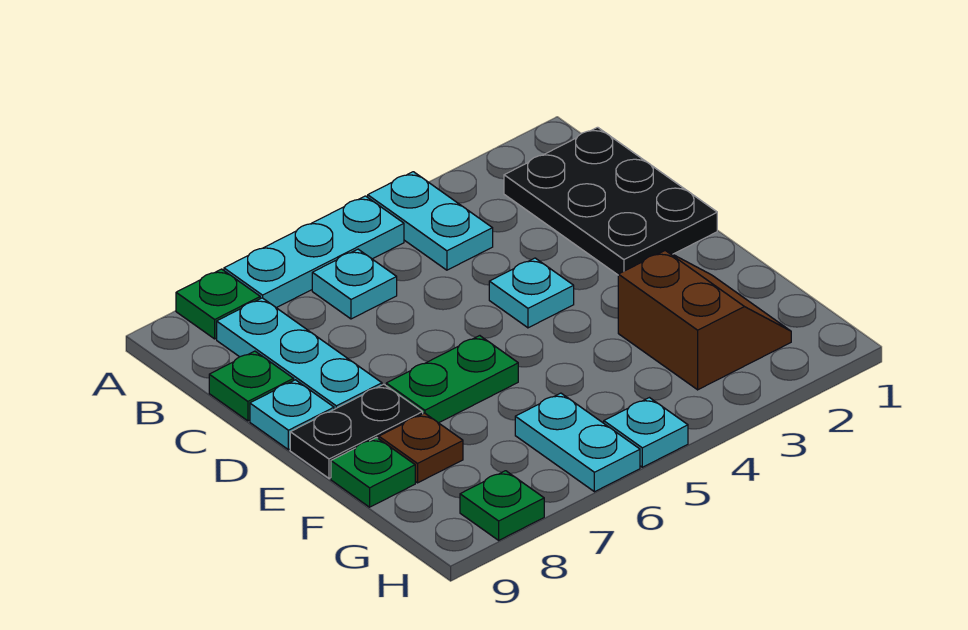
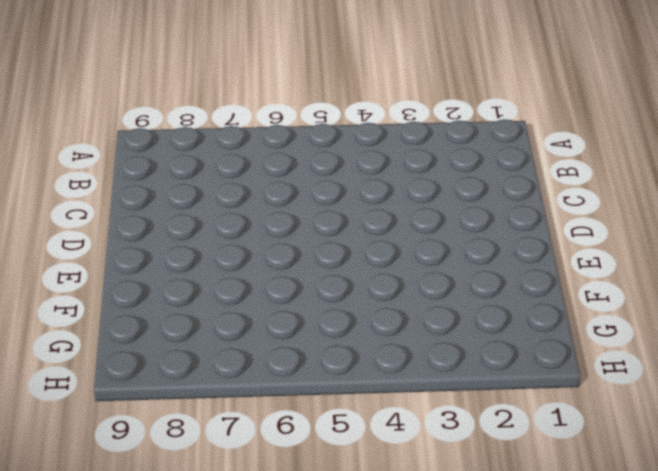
none -> cyan 1x2 plate [368,172,493,270]
none -> cyan 1x3 plate [224,196,404,308]
none -> green 1x1 plate [176,269,260,339]

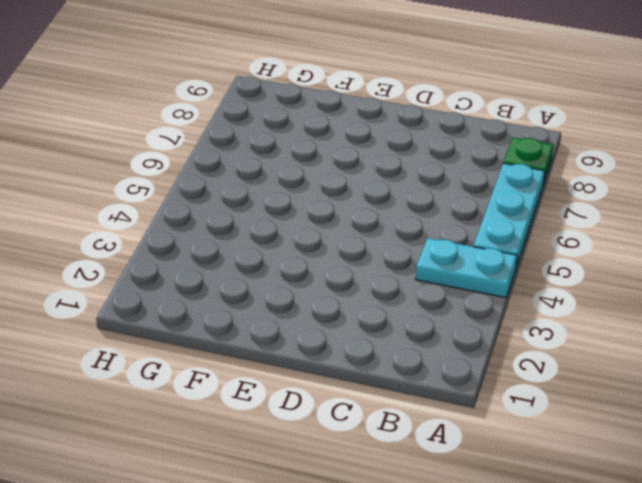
none -> black 2x3 plate [504,127,717,275]
none -> cyan 1x1 plate [312,249,397,319]
none -> cyan 1x3 plate [217,298,382,409]

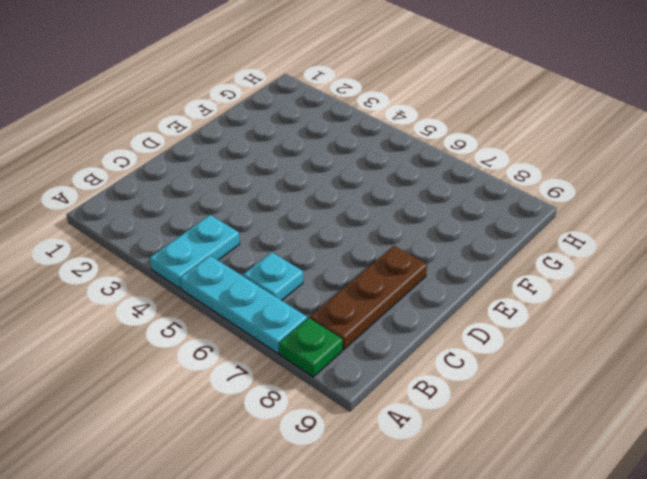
brown 1x3 plate [310,246,427,350] -> cyan 1x3 plate [217,298,382,409]
none -> black 2x3 plate [504,127,717,275]
none -> green 1x1 plate [209,351,294,421]
none -> cyan 1x1 plate [489,258,574,328]

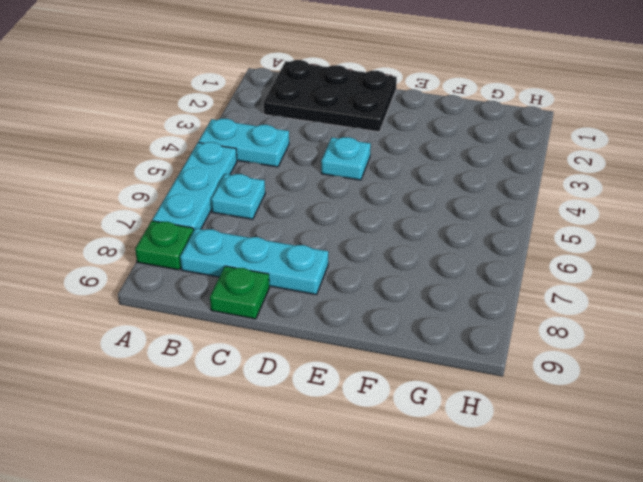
none -> cyan 1x1 plate [250,380,334,450]
none -> green 1x2 plate [386,336,518,423]
none -> black 1x2 plate [290,384,423,478]

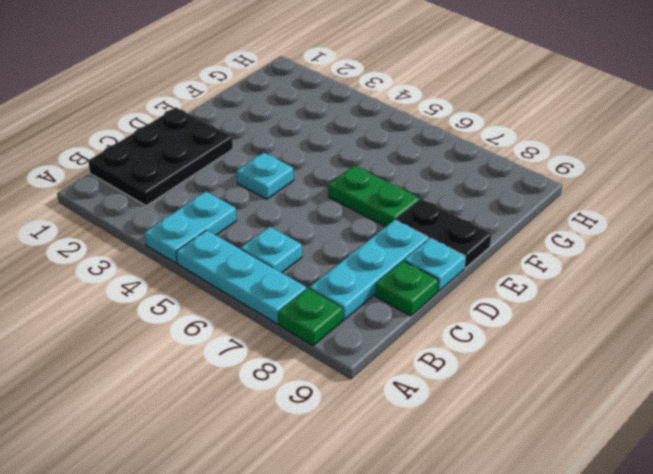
none -> brown 2x2 slope [618,251,791,390]
none -> brown 1x1 plate [379,413,463,483]
none -> green 1x1 plate [331,438,415,507]

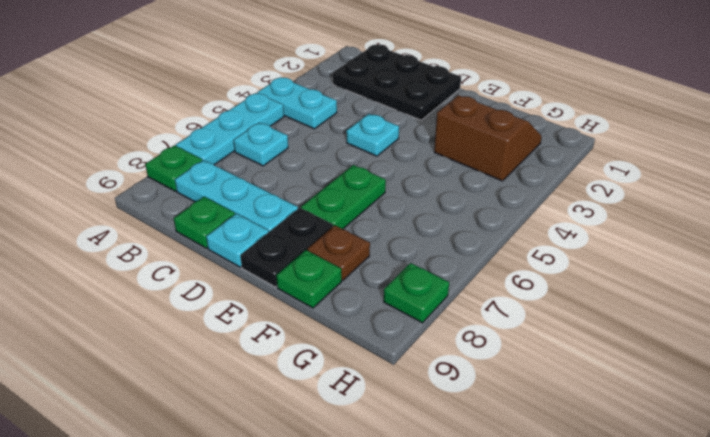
none -> cyan 1x2 plate [515,393,640,492]
none -> cyan 1x1 plate [604,398,688,467]

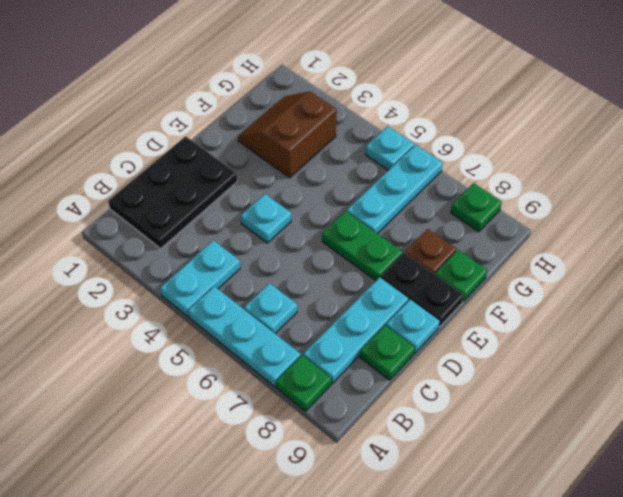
cyan 1x3 plate [347,145,443,234] -> cyan 1x2 plate [515,393,640,492]

